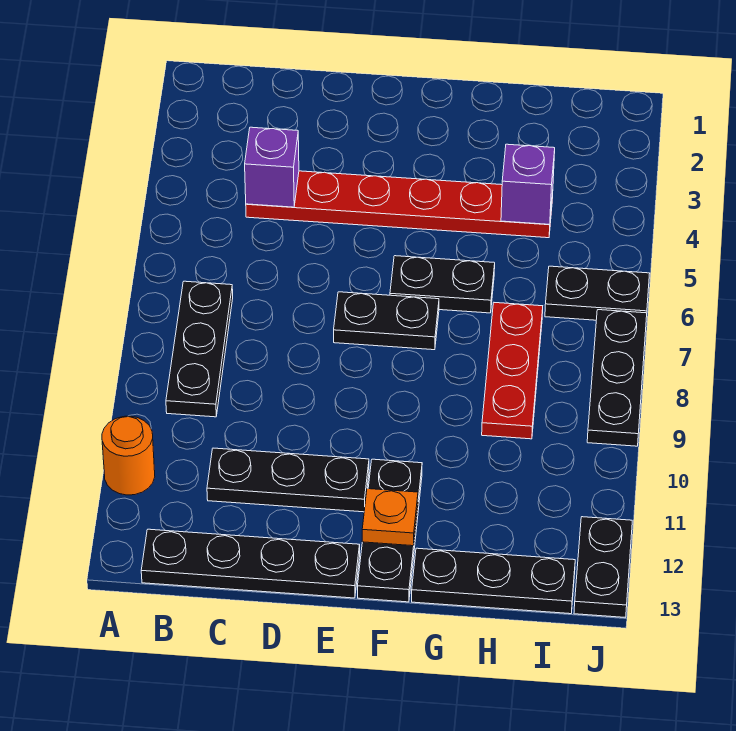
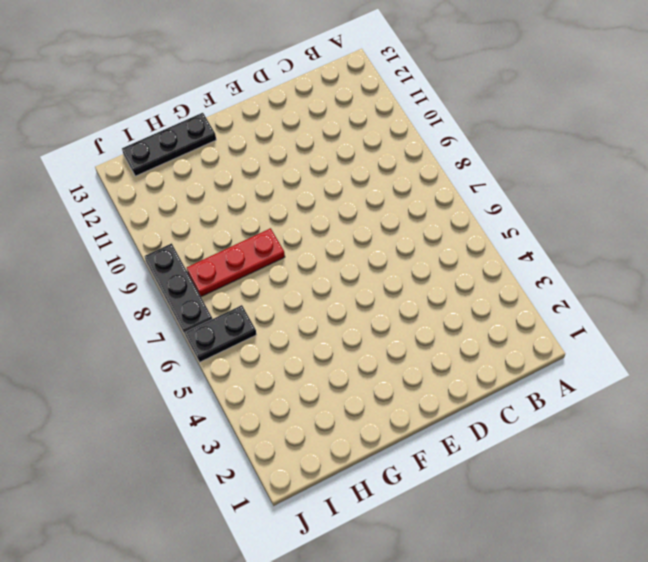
red 1x3 plate [187,228,285,297] -> red 1x3 plate turned to [482,303,543,439]
none -> orange 1x1 round brick [102,416,155,495]
none -> black 1x3 plate [166,281,233,417]
none -> black 1x4 plate [141,529,360,598]

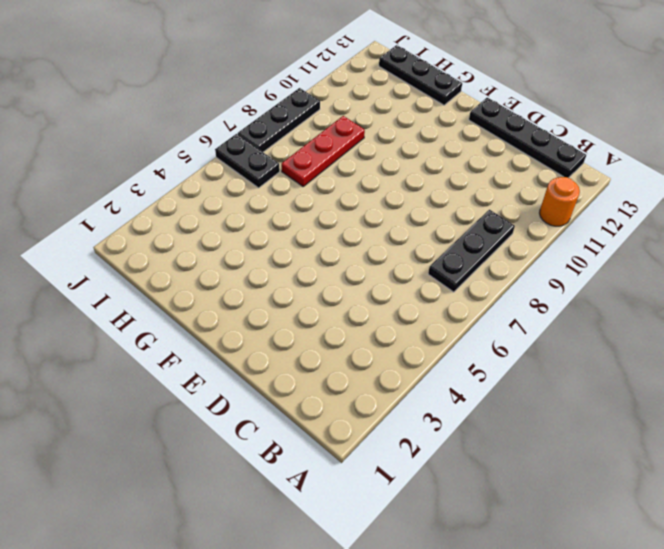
none -> red 1x6 plate [246,171,553,238]
none -> black 1x3 plate [207,448,369,512]
none -> black 1x2 plate [334,292,439,350]

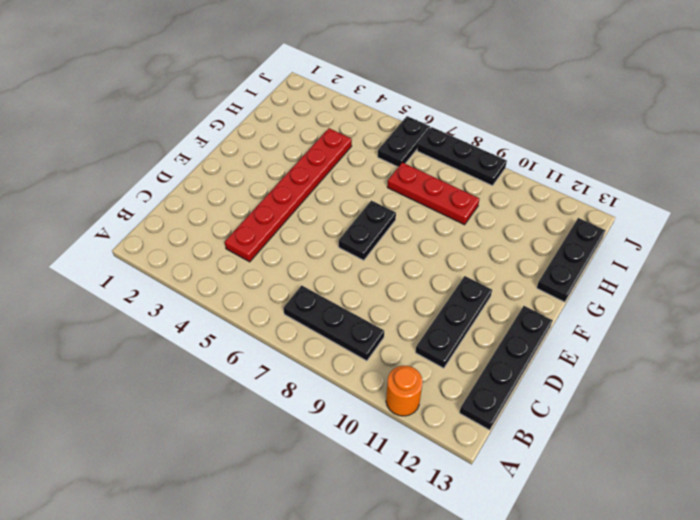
none -> black 1x2 plate [390,256,495,313]
none -> black 1x3 plate [358,459,422,602]
none -> black 1x2 plate [574,517,632,617]

